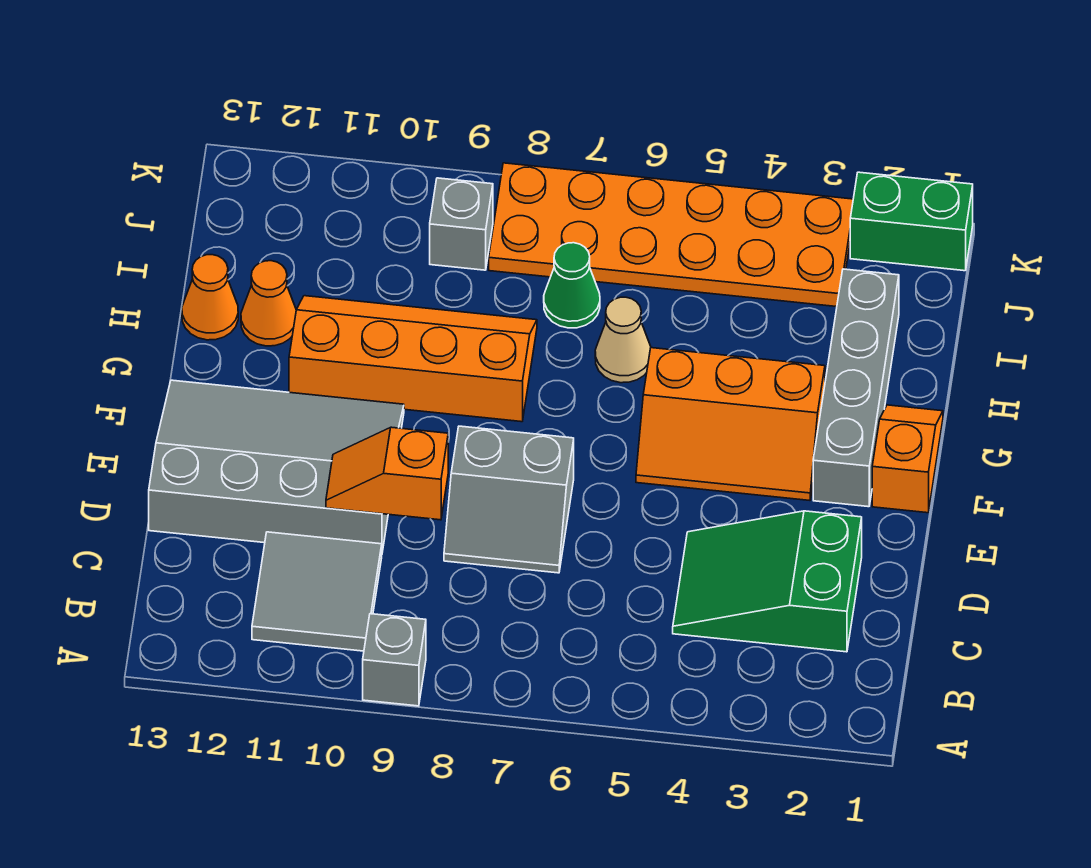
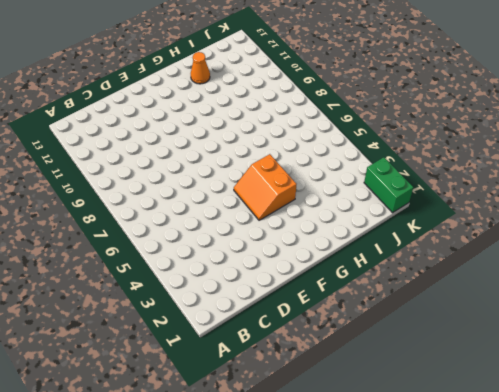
orange 2x2 slope [234,154,296,220] -> orange 2x3 slope [636,348,825,500]
none -> grey 1x1 brick [363,614,426,706]
none -> grey 2x2 tile [252,532,382,651]
none -> green 2x3 slope [673,511,862,652]

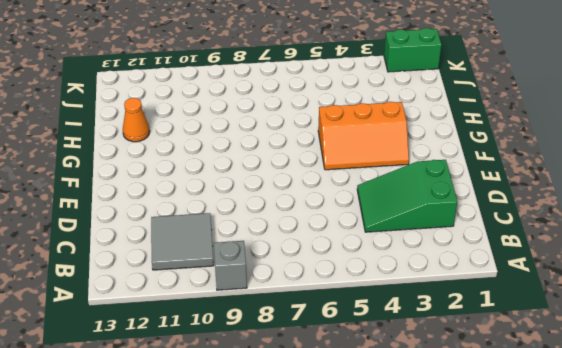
none -> grey 2x2 slope [444,426,574,573]
none -> grey 3x4 slope [149,380,404,552]
none -> orange 1x2 slope [872,405,943,513]

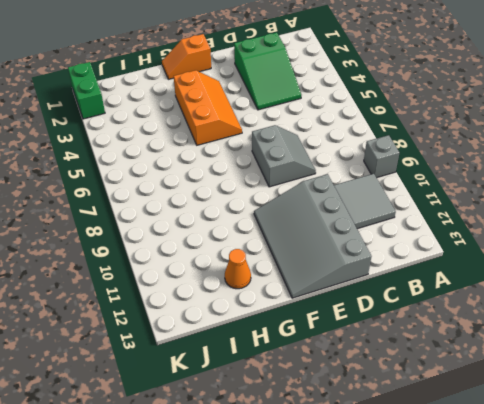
none -> grey 1x4 brick [813,269,899,507]
none -> orange 2x4 slope [289,296,537,422]
none -> tan 1x1 cone [595,297,651,383]

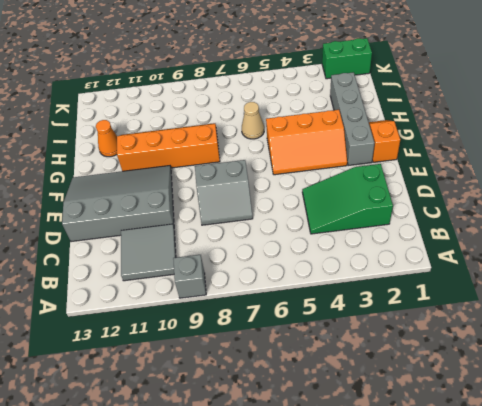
none -> orange 1x1 cone [182,255,238,340]
none -> green 1x1 cone [544,243,600,328]
none -> orange 2x6 plate [489,163,853,307]

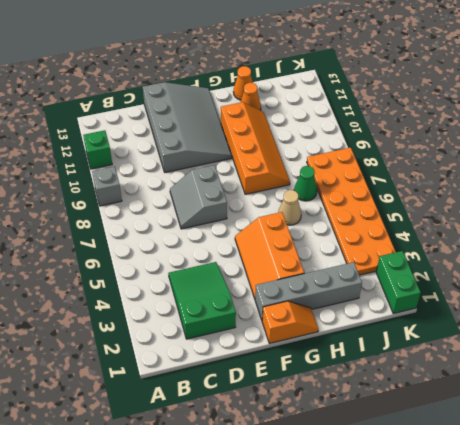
green 1x1 brick [83,130,112,169] -> none
none -> grey 2x2 tile [252,532,382,651]
none -> grey 1x1 brick [430,178,493,270]
none -> orange 1x2 slope [326,427,448,520]

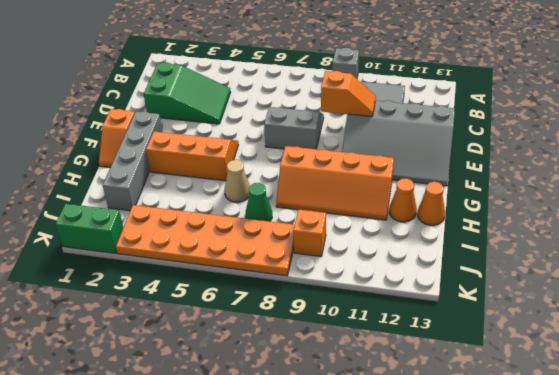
orange 1x1 brick [293,209,326,256] -> grey 1x1 brick [430,178,493,270]

